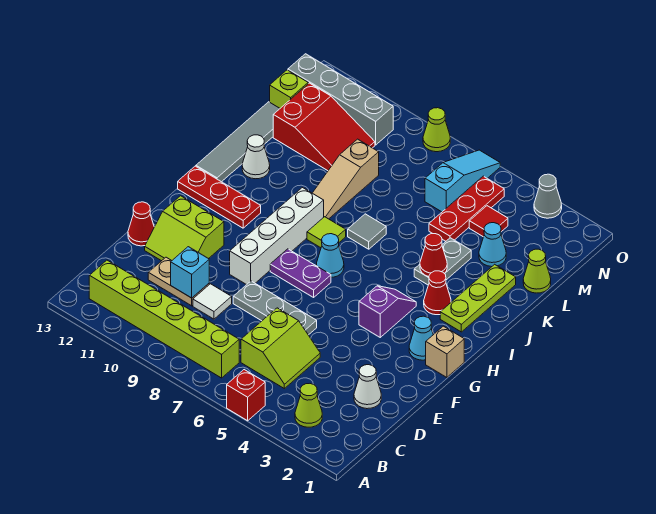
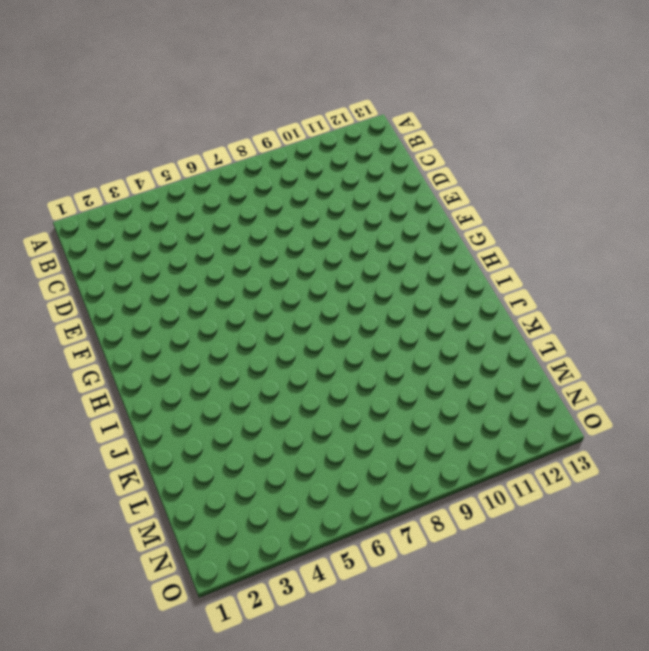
none -> red 1x1 brick [227,370,265,421]
none -> lime 1x1 cone [295,384,322,427]
none -> lime 1x6 brick [89,260,239,378]
none -> lime 2x2 slope [241,308,320,388]

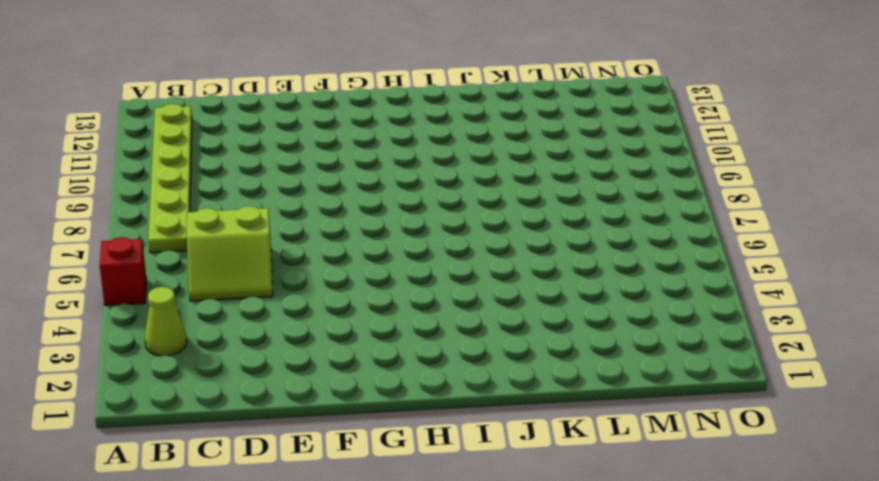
lime 1x6 plate [148,104,192,253] -> lime 1x6 brick [89,260,239,378]
none -> white 1x1 cone [354,365,381,409]
none -> white 1x1 tile [193,284,232,319]
none -> tan 1x2 plate [148,257,209,306]
none -> grey 1x3 plate [233,281,317,335]

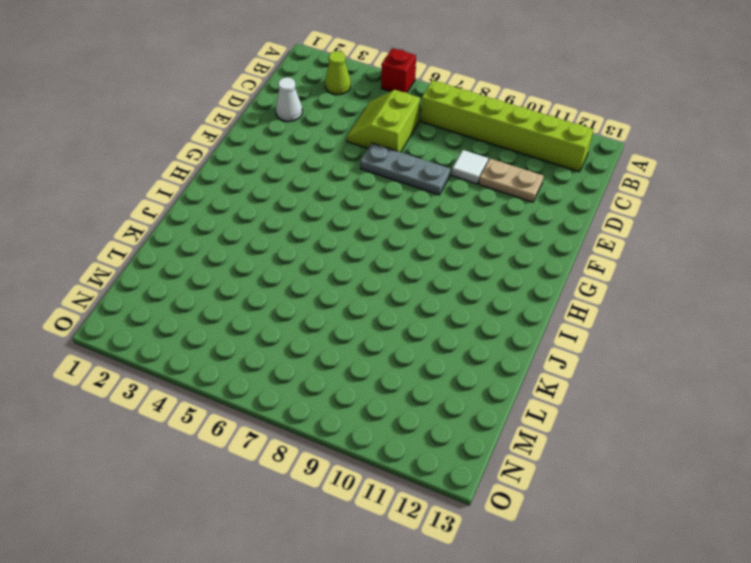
none -> lime 2x2 slope [145,196,224,261]
none -> red 1x1 cone [128,202,154,246]
none -> white 1x4 brick [230,188,324,285]
none -> tan 1x1 brick [426,326,464,377]

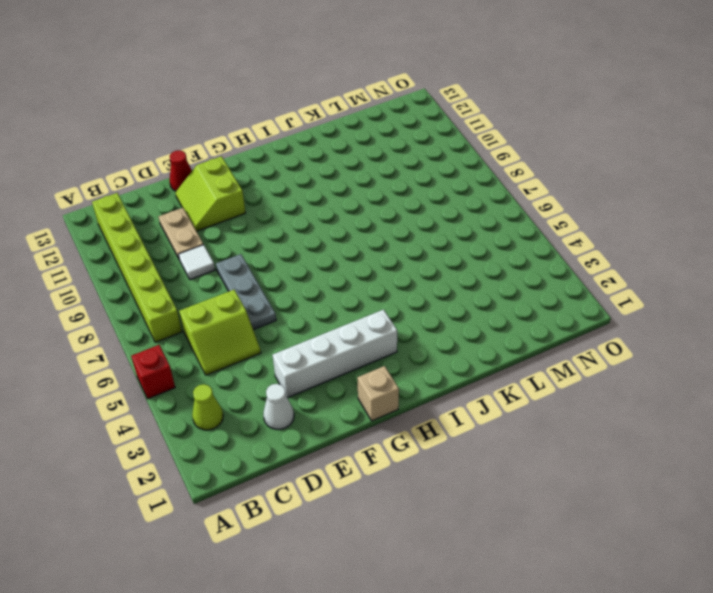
white 1x4 brick [273,310,397,398] -> white 1x4 brick moved to [230,188,324,285]
none -> cyan 1x1 cone [409,316,433,360]
none -> purple 1x2 slope [359,286,416,337]
none -> purple 1x2 plate [270,249,331,297]
none -> cyan 1x1 cone [317,234,344,277]

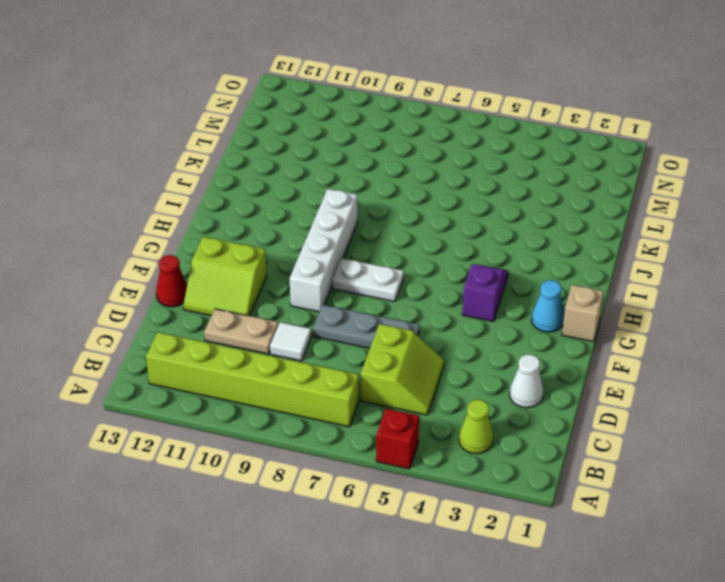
white 1x2 plate [332,258,404,302] -> purple 1x2 plate [270,249,331,297]
none -> cyan 1x1 cone [317,234,344,277]
none -> red 1x3 plate [178,166,261,228]
none -> lime 1x3 plate [440,264,516,332]
none -> red 1x1 cone [424,271,451,315]

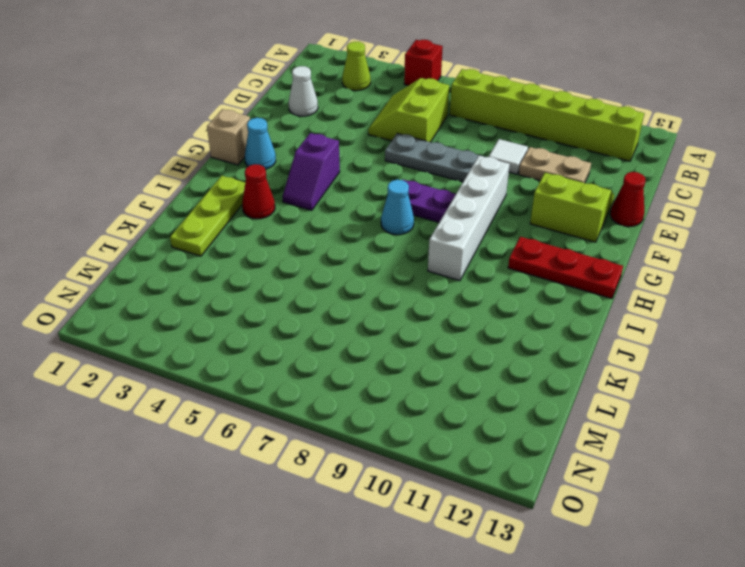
none -> lime 1x1 tile [307,217,346,248]
none -> grey 1x4 tile [196,102,280,182]
none -> grey 1x2 plate [414,238,471,285]
none -> grey 1x1 tile [348,214,386,249]

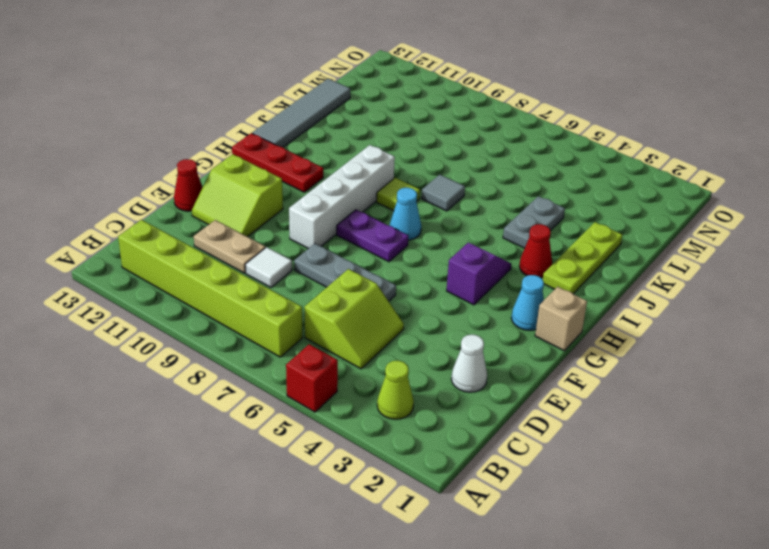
none -> tan 1x3 slope [313,139,379,219]
none -> white 1x1 cone [242,135,270,179]
none -> lime 1x1 cone [523,249,551,293]
none -> cyan 1x1 cone [479,223,506,267]

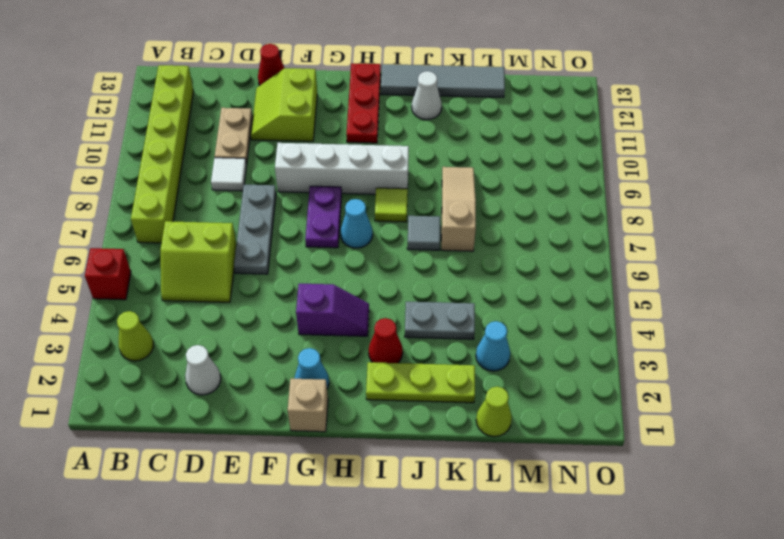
tan 1x3 slope [441,167,476,251] -> tan 1x3 slope turned to [313,139,379,219]
none -> red 1x3 plate [429,176,504,241]
none -> red 2x3 slope [273,83,375,171]
none -> red 1x1 tile [469,206,508,237]
none -> cyan 1x3 slope [425,150,500,212]

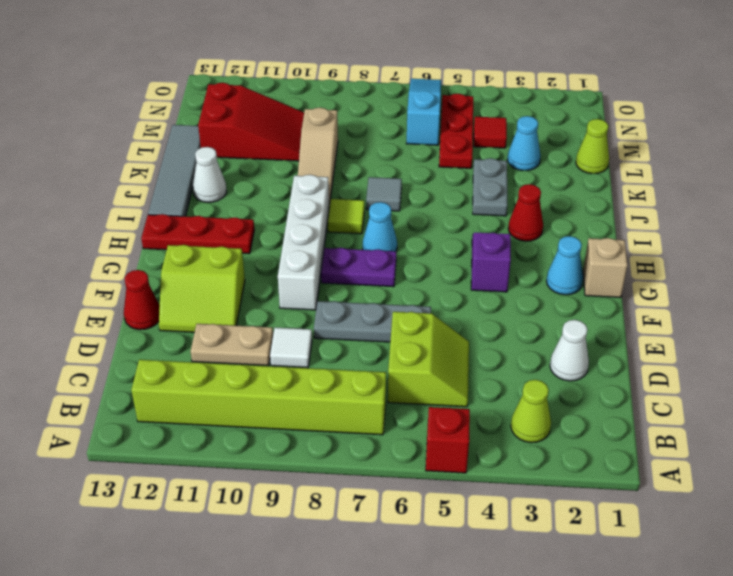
none -> lime 1x3 plate [440,264,516,332]
none -> lime 1x1 brick [270,70,308,108]
none -> grey 1x4 brick [288,54,393,145]
none -> grey 1x1 cone [534,174,562,218]

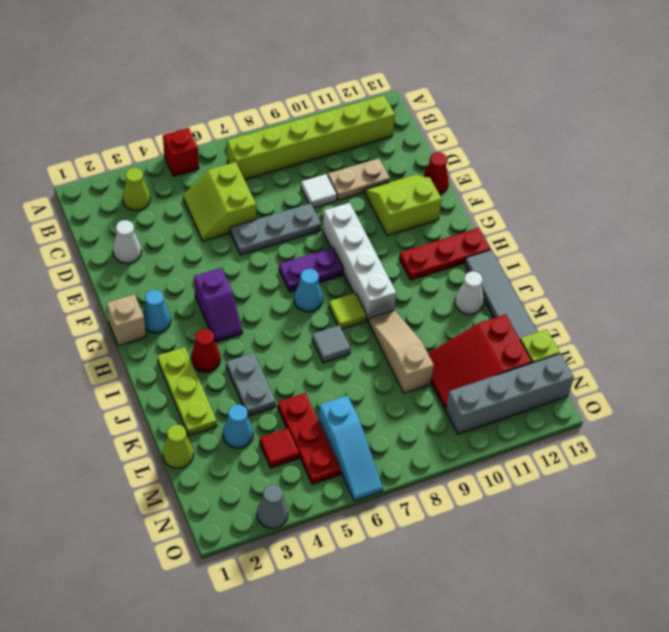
none -> lime 1x1 cone [423,108,450,152]
none -> cyan 1x1 brick [171,247,209,298]
none -> red 1x1 cone [420,234,447,277]

